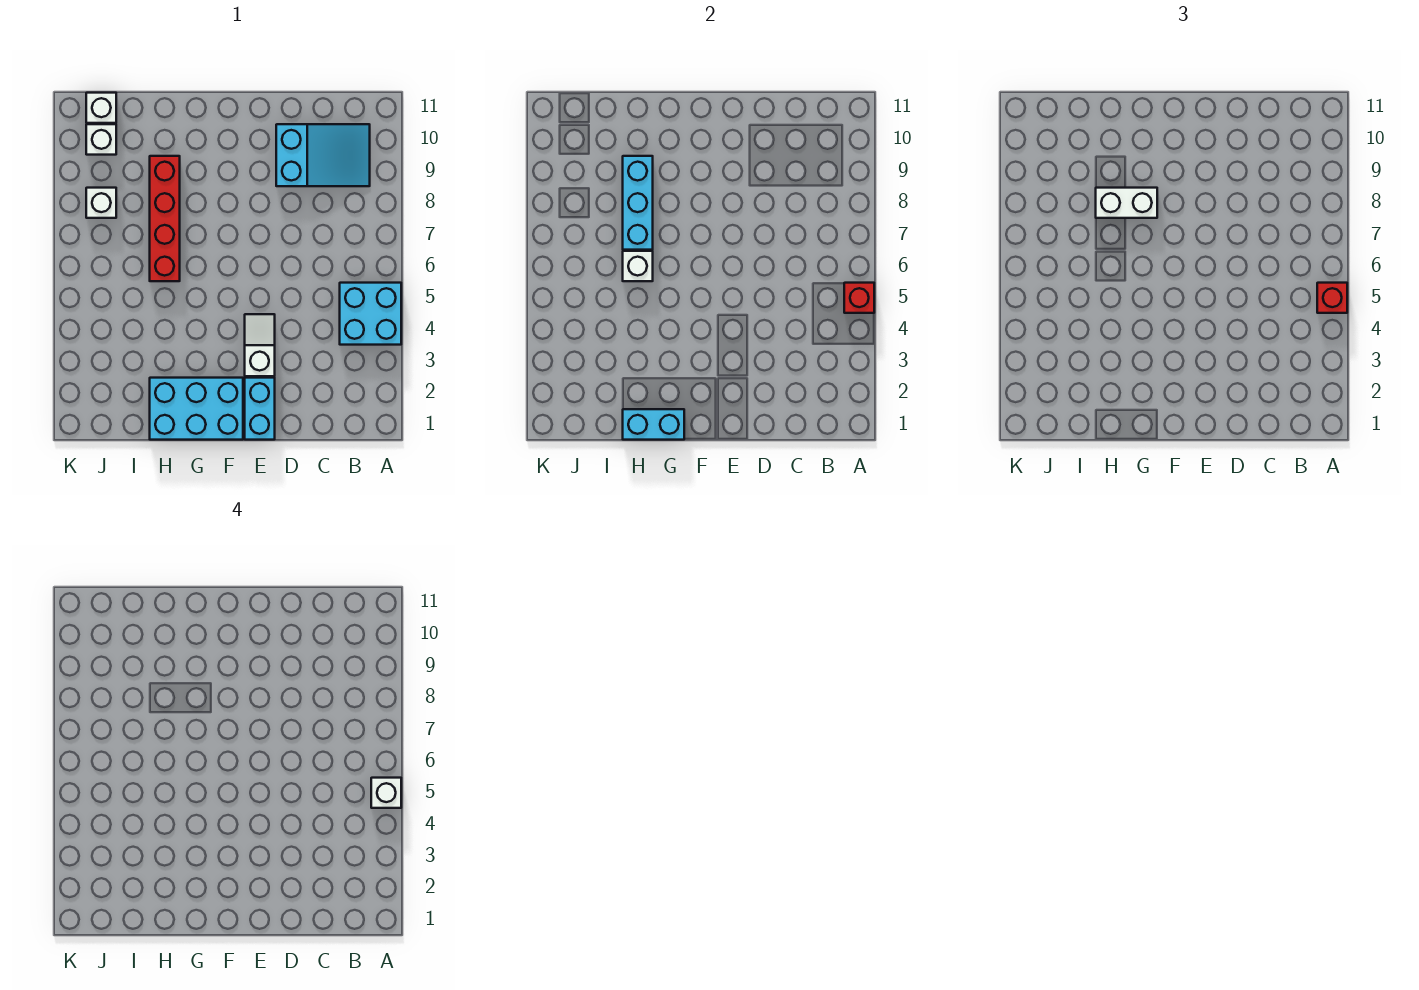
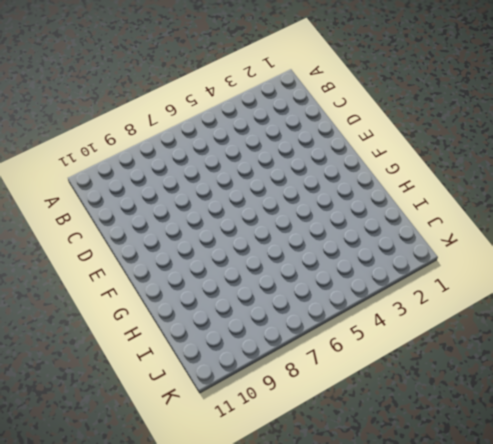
none -> cyan 2x2 brick [340,283,401,345]
none -> cyan 2x3 slope [276,124,370,186]
none -> cyan 1x2 brick [245,378,275,440]

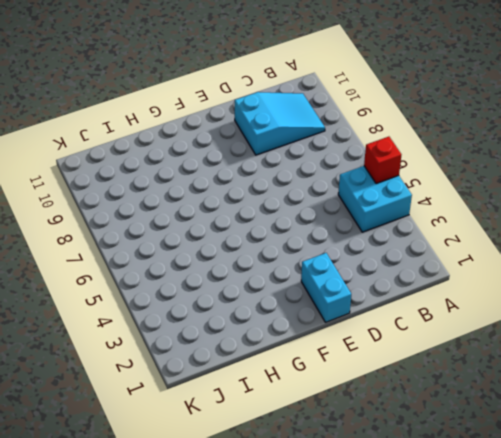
none -> white 1x2 slope [245,314,275,376]
none -> cyan 2x3 brick [150,378,243,440]
none -> red 1x4 brick [150,156,180,281]

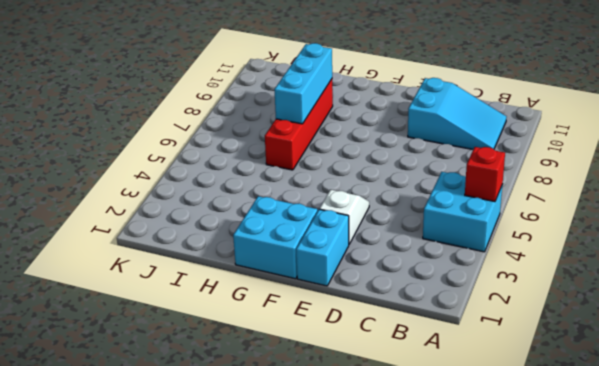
cyan 2x2 brick [233,196,318,279] -> cyan 2x3 brick [150,378,243,440]
none -> white 1x1 brick [86,188,116,218]
none -> white 1x1 brick [86,124,116,155]
none -> white 1x1 brick [86,93,116,123]

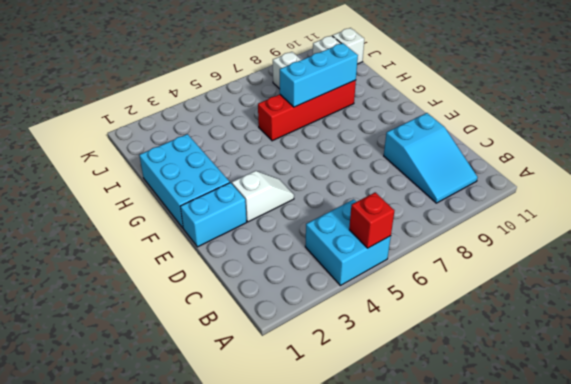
none -> cyan 1x2 brick [623,409,684,440]
none -> white 1x1 brick [623,251,653,281]
none -> red 1x1 brick [1317,283,1347,313]

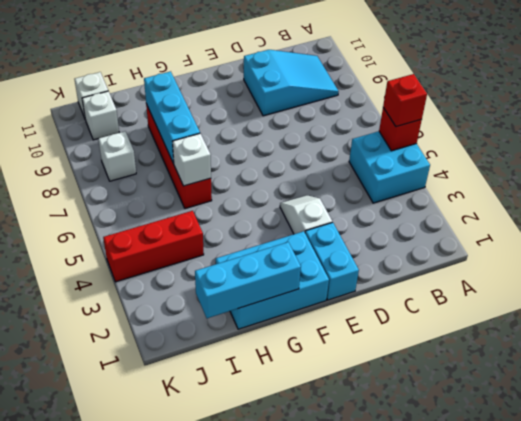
cyan 1x3 brick [195,242,301,318] -> cyan 1x2 brick [623,409,684,440]
red 1x3 brick [103,211,204,282] -> none
none -> white 1x2 brick [1096,188,1157,218]
none -> white 1x1 brick [371,778,401,808]

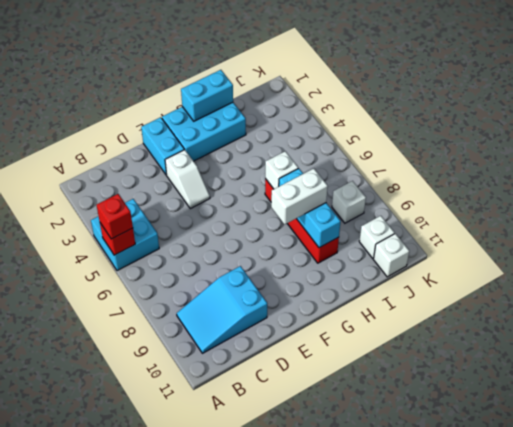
none -> white 1x1 brick [371,778,401,808]

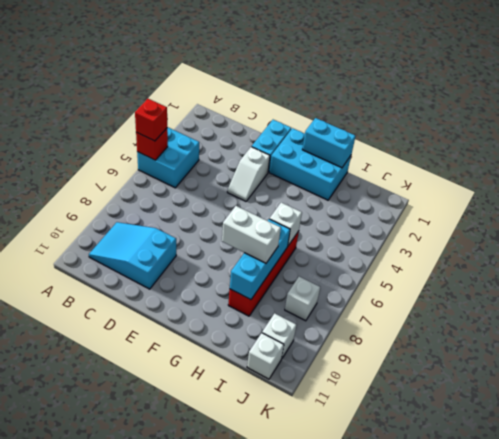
none -> white 1x1 brick [371,778,401,808]

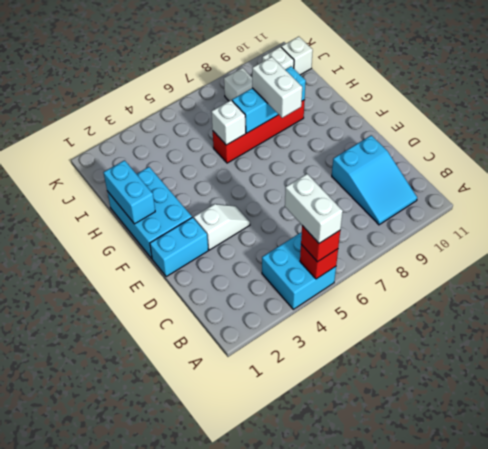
white 1x2 brick [285,174,343,243] -> white 1x1 brick [371,778,401,808]

